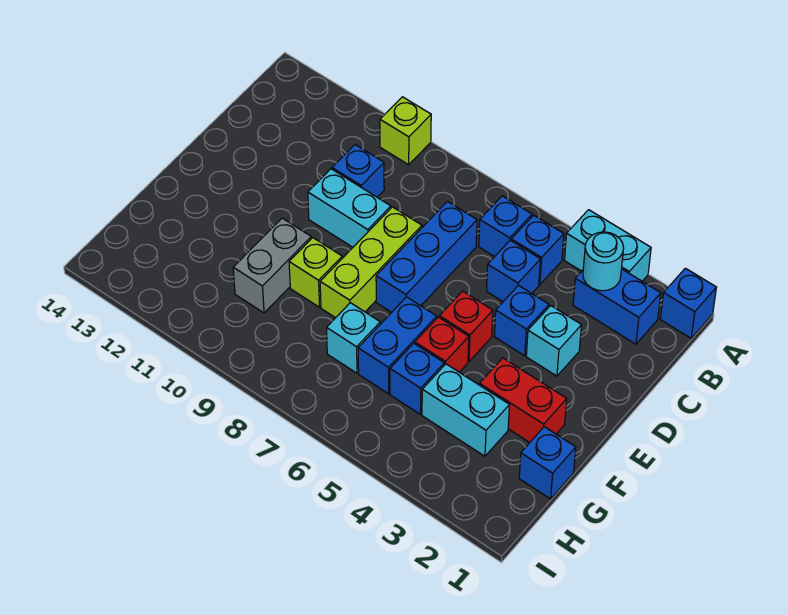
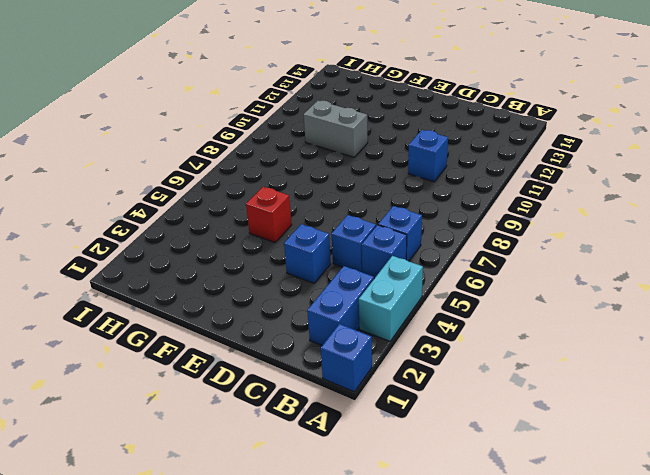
none -> lime 1x1 brick [380,97,431,165]
none -> blue 1x3 brick [376,201,477,312]
none -> cyan 1x1 brick [526,306,582,376]

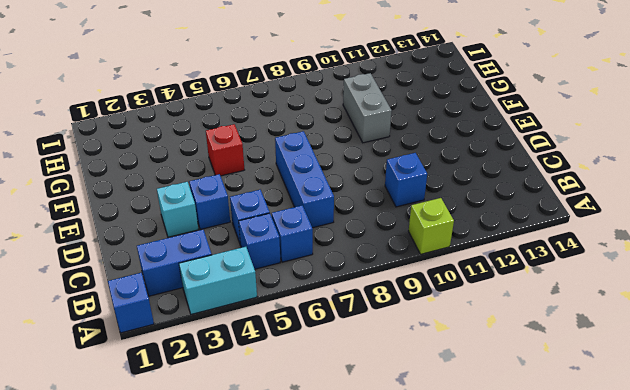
none -> lime 1x3 brick [320,207,422,318]
none -> cyan 1x2 brick [308,169,391,247]
none -> red 1x1 brick [439,291,493,362]

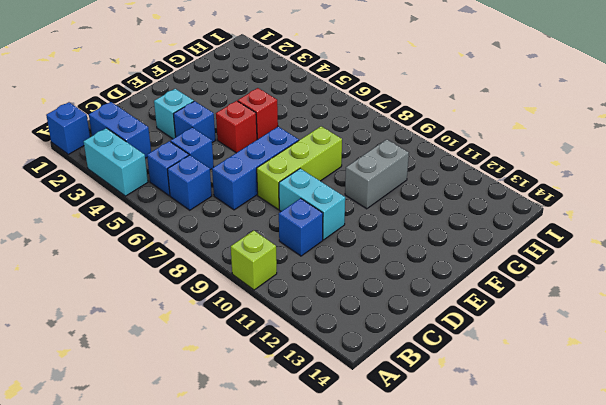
none -> red 1x2 brick [479,358,567,443]
none -> blue 1x2 brick [358,297,437,394]
none -> lime 1x1 brick [289,238,342,307]

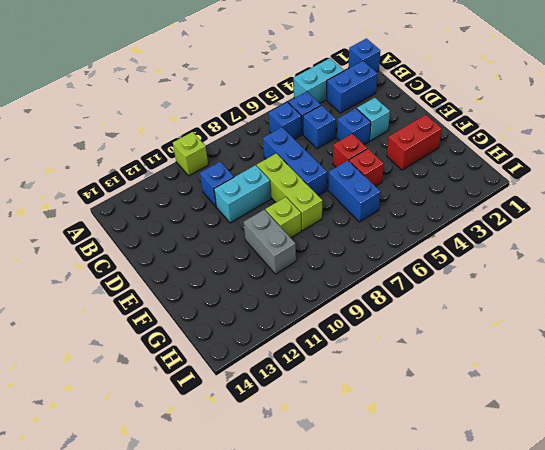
none -> blue 1x1 brick [519,427,576,499]
none -> cyan 1x2 brick [422,364,509,456]
none -> blue 1x1 brick [390,343,444,414]

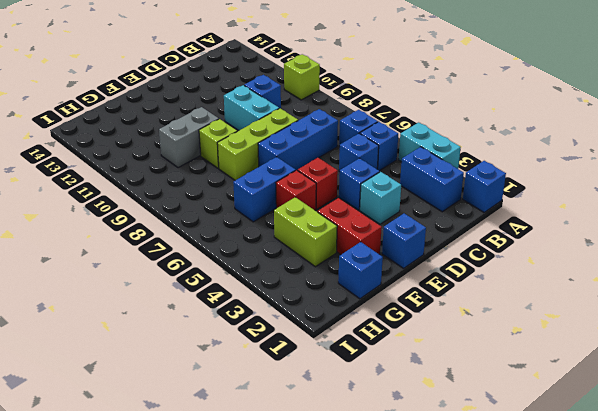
blue 1x1 brick [382,213,426,268] -> blue 1x1 brick moved to [390,343,444,414]
lime 1x2 brick [274,197,337,267] -> cyan 1x2 brick [422,364,509,456]
none -> cyan 1x1 brick [327,303,380,373]
none -> cyan 1x1 round brick [583,232,624,291]

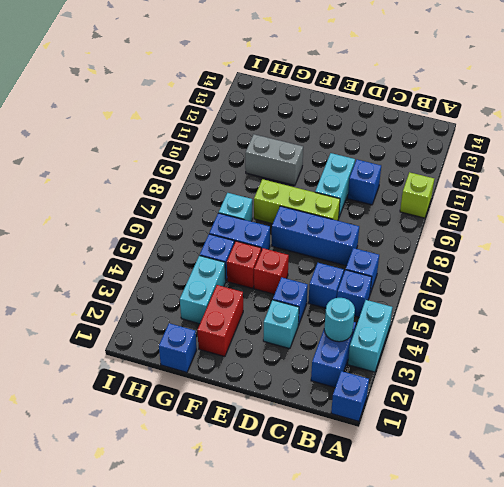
none -> lime 1x1 brick [289,238,342,307]

